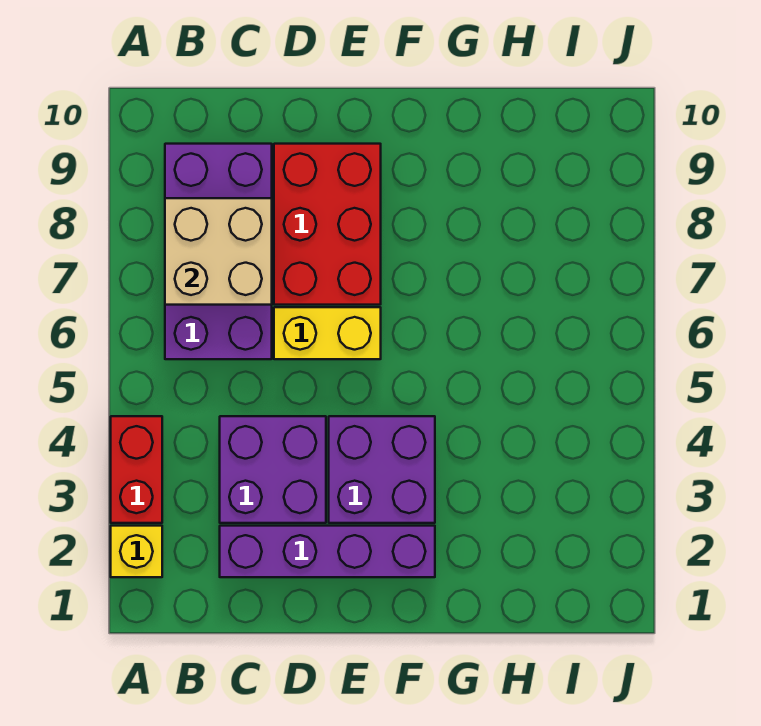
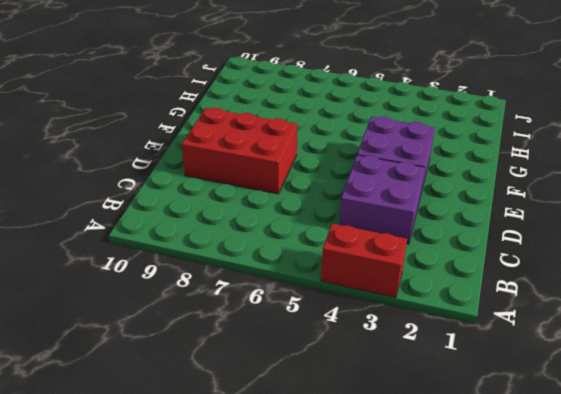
none -> yellow 1x1 brick [111,526,162,577]
none -> purple 2x4 brick [165,144,272,359]

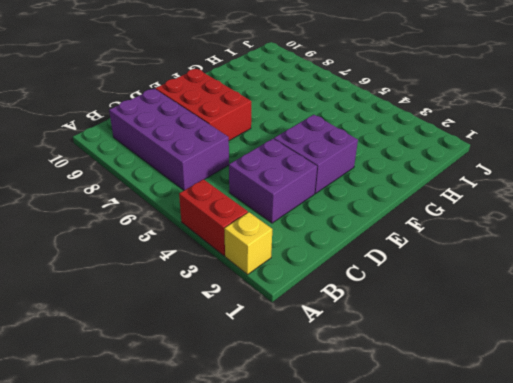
none -> purple 1x4 brick [220,526,435,577]
none -> yellow 1x2 brick [274,307,381,359]

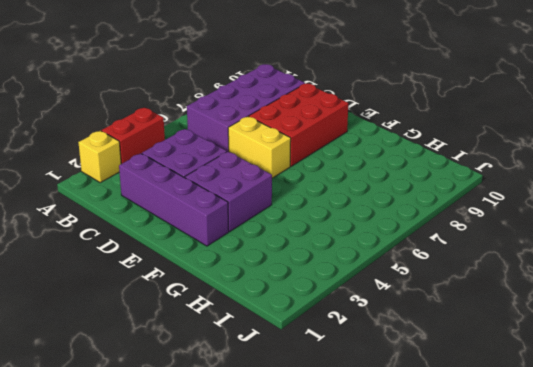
none -> tan 2x2 brick [165,198,272,305]

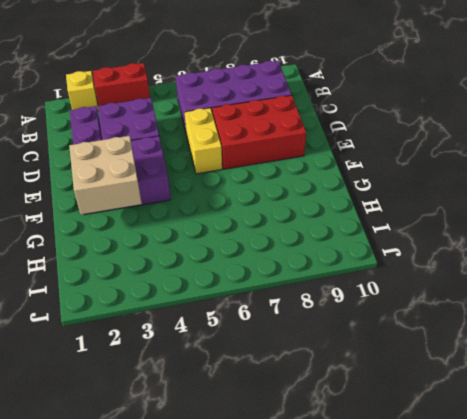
tan 2x2 brick [69,136,142,214] -> tan 2x2 brick moved to [165,198,272,305]

